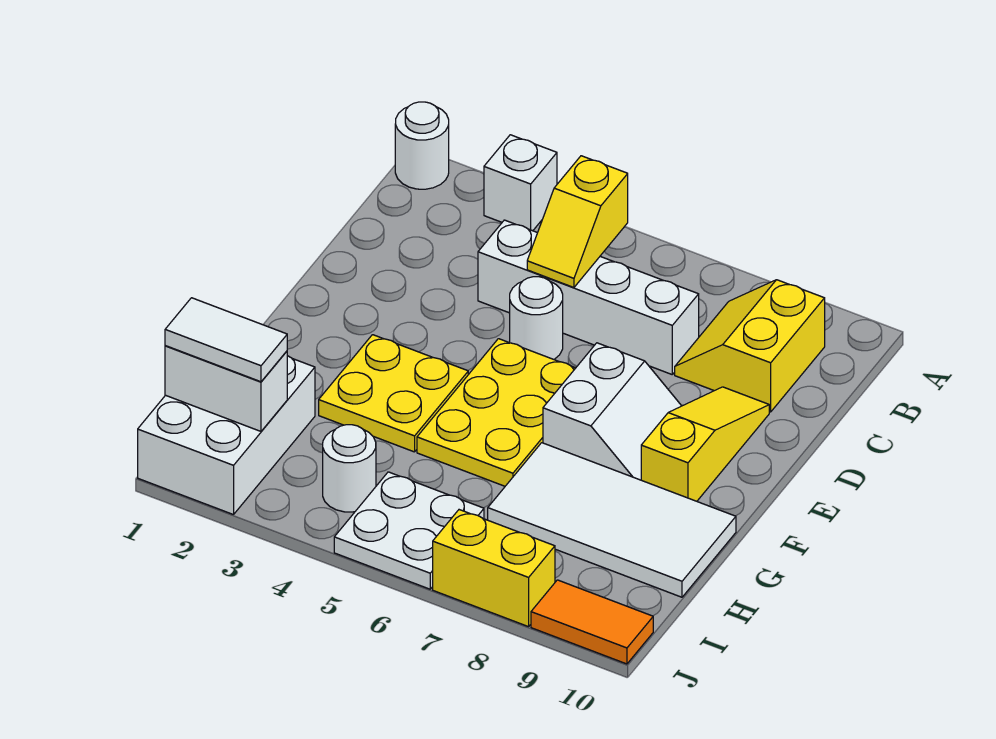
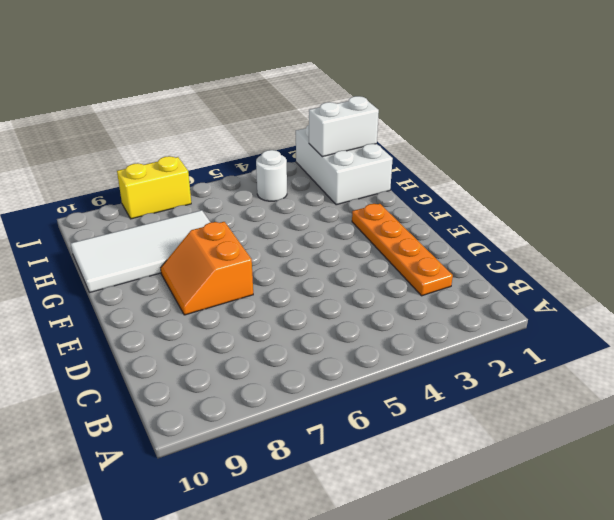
orange 1x4 plate [352,204,453,296] -> none
orange 2x2 slope [161,222,253,315] -> white 2x2 slope [543,343,681,480]
none -> white 1x1 round brick [395,102,449,189]
none -> white 1x1 brick [484,135,557,231]
none -> yellow 2x2 slope [675,280,825,412]

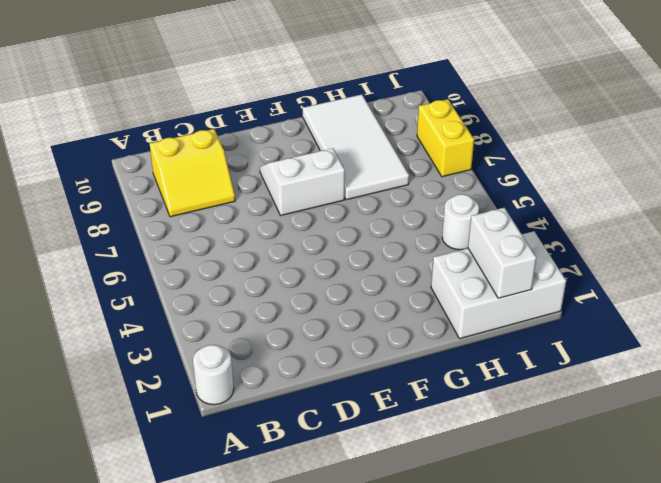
none -> white 1x1 brick [484,135,557,231]
none -> white 1x4 brick [478,220,699,374]
none -> white 1x1 round brick [510,277,563,359]

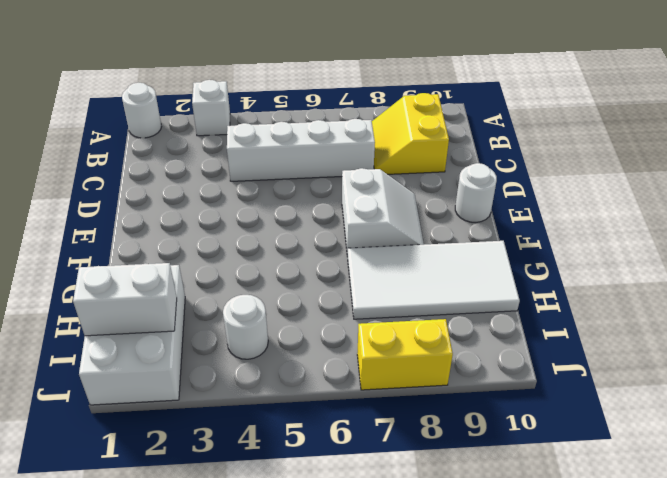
white 1x1 round brick [455,163,497,222] -> white 1x1 round brick moved to [510,277,563,359]
none -> yellow 1x3 slope [641,387,769,501]
none -> yellow 2x3 plate [417,339,575,486]
none -> yellow 2x2 plate [319,335,468,452]

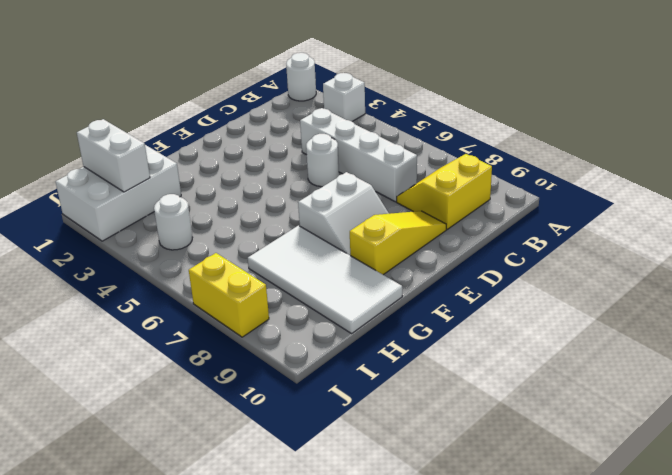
none -> yellow 2x3 plate [417,339,575,486]
none -> yellow 2x2 plate [319,335,468,452]
none -> white 2x2 plate [334,472,484,589]

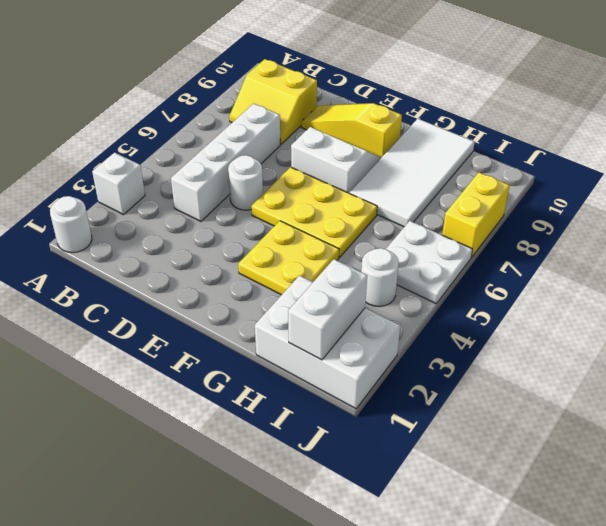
none -> orange 1x2 tile [531,580,653,664]
none -> yellow 1x2 slope [527,156,628,287]
none -> white 1x2 tile [165,298,287,382]

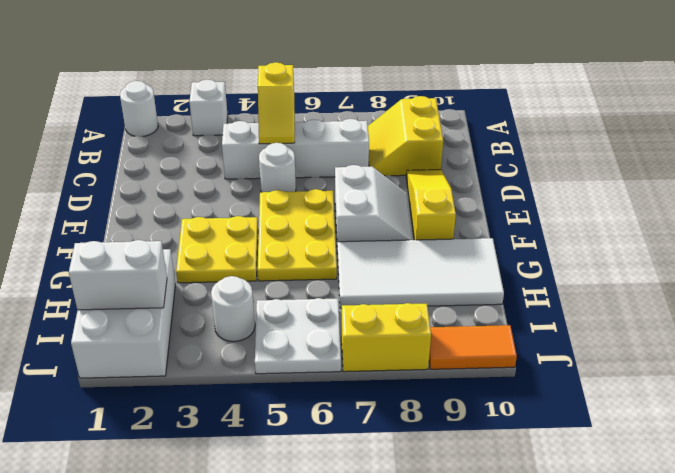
none -> white 1x2 tile [165,298,287,382]

